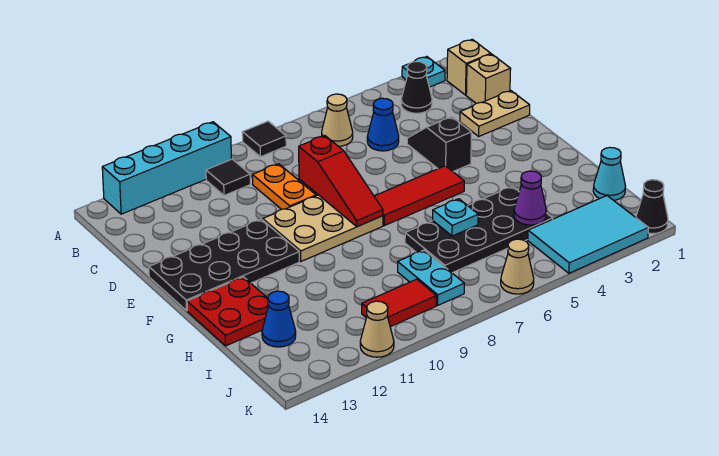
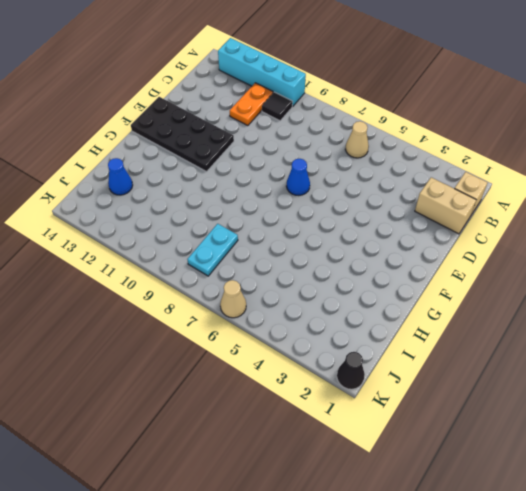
orange 1x2 plate [230,83,273,126] -> orange 1x2 plate moved to [252,164,316,209]
tan 1x2 brick [415,177,476,234] -> tan 1x1 brick [466,54,511,103]
blue 1x1 cone [287,159,310,195] -> blue 1x1 cone moved to [367,98,399,151]
none -> cyan 1x1 plate [402,57,445,87]
none -> black 1x1 tile [242,121,286,157]
none -> black 1x1 cone [401,62,432,113]

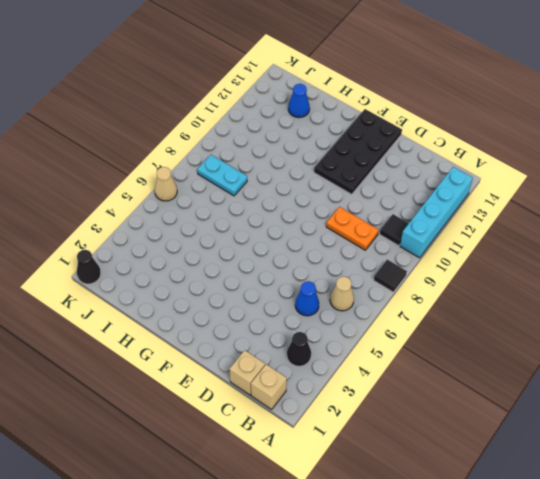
none -> cyan 1x1 plate [402,57,445,87]
none -> tan 1x2 plate [460,91,530,136]
none -> black 1x2 slope [407,117,472,171]

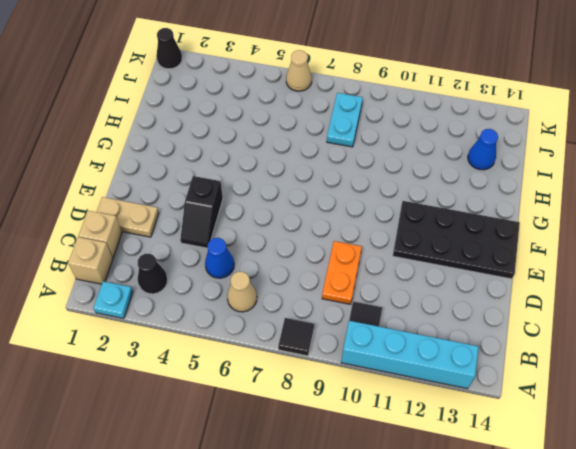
none -> tan 2x3 plate [263,195,383,261]
none -> red 1x3 tile [374,166,464,226]
none -> red 2x2 plate [187,277,268,346]

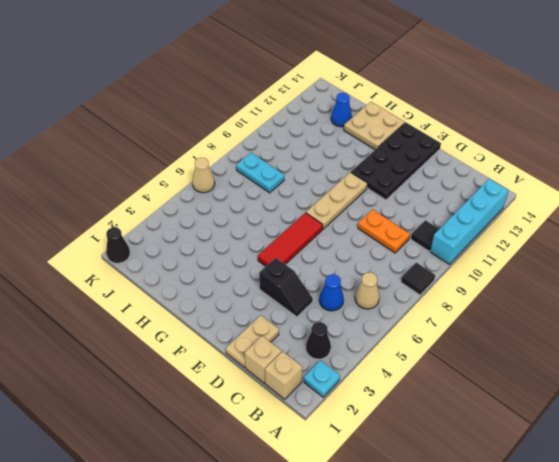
tan 1x3 plate [306,172,368,229] -> tan 2x3 plate [263,195,383,261]
tan 2x2 plate [344,102,405,149] -> red 2x2 plate [187,277,268,346]
none -> black 2x4 plate [405,186,553,273]
none -> cyan 1x1 cone [593,147,625,200]
none -> cyan 2x3 tile [528,196,648,273]

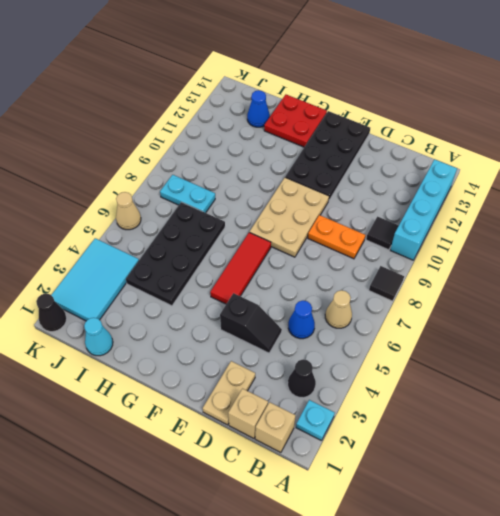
none -> red 1x2 tile [362,279,436,327]
none -> tan 1x1 cone [360,301,394,357]
none -> red 1x3 slope [299,136,383,227]

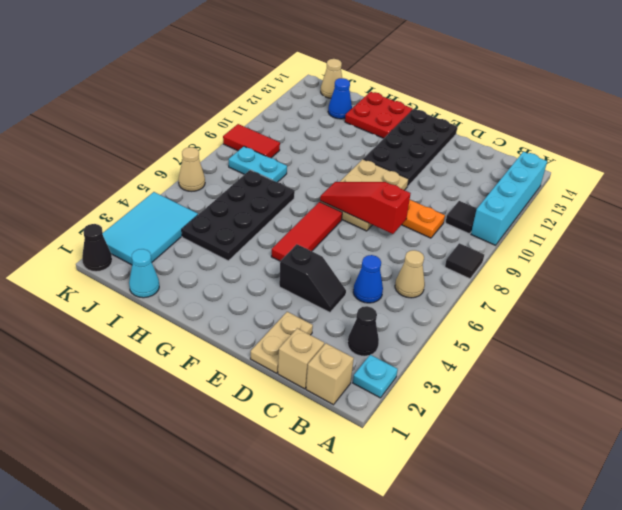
red 1x2 tile [223,124,280,158] -> red 1x2 tile turned to [362,279,436,327]
tan 1x1 cone [321,59,342,98] -> tan 1x1 cone moved to [360,301,394,357]
none -> cyan 1x1 plate [433,199,478,236]
none -> purple 1x1 cone [514,171,546,225]

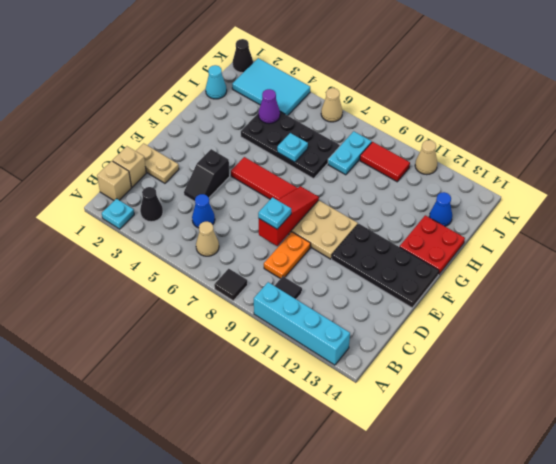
cyan 1x1 plate [258,197,291,229] -> none

